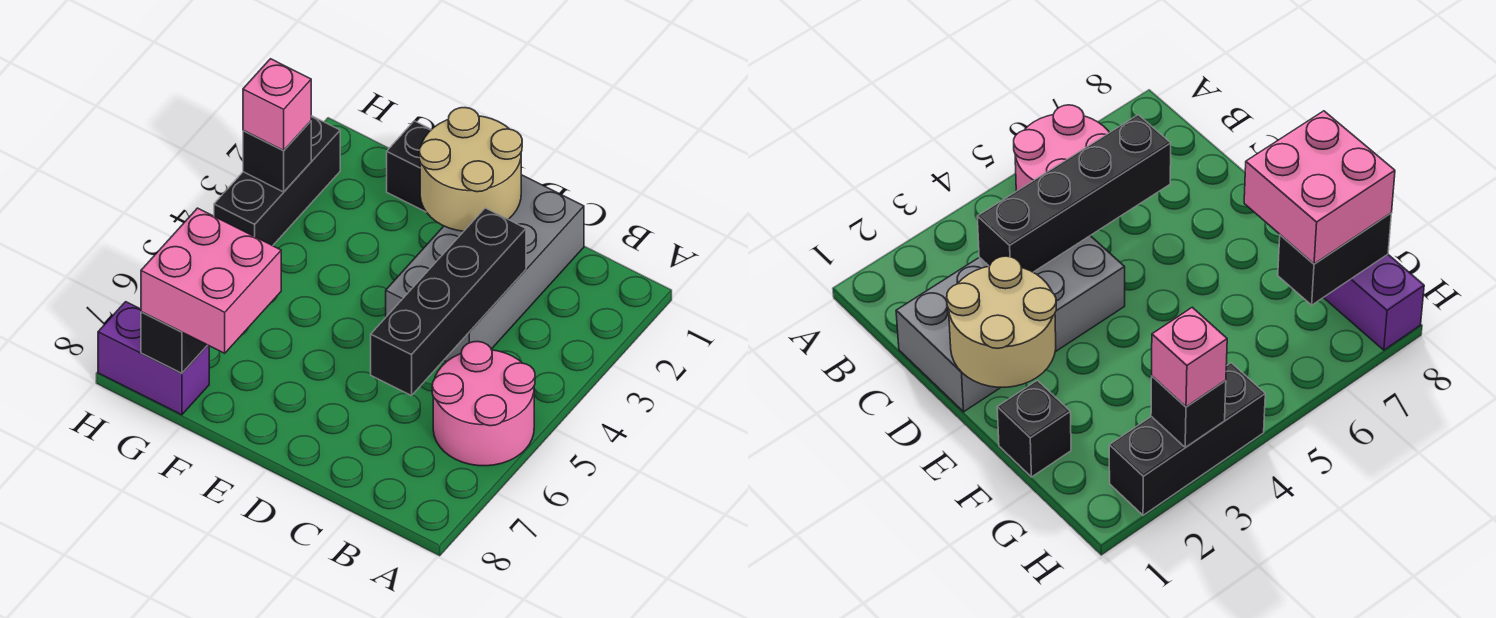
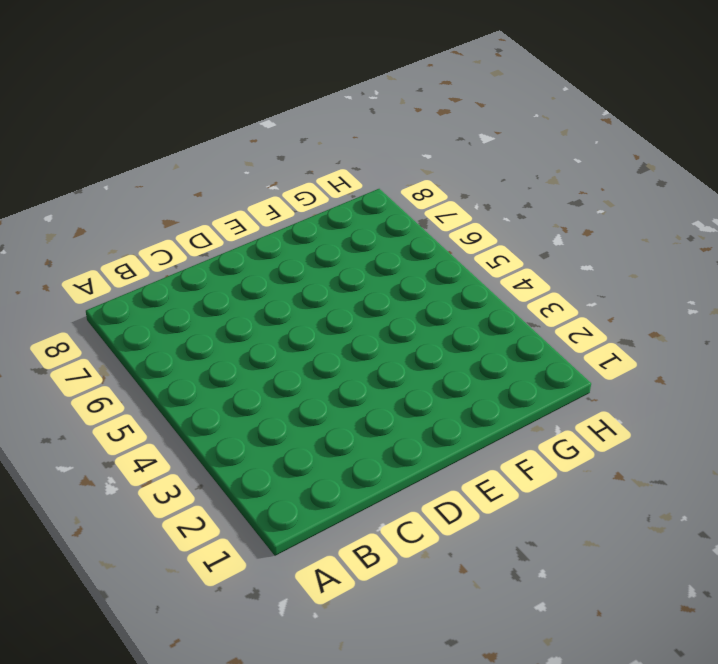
none -> pink 2x2 round brick [432,342,535,466]
none -> grey 2x4 brick [386,175,584,362]

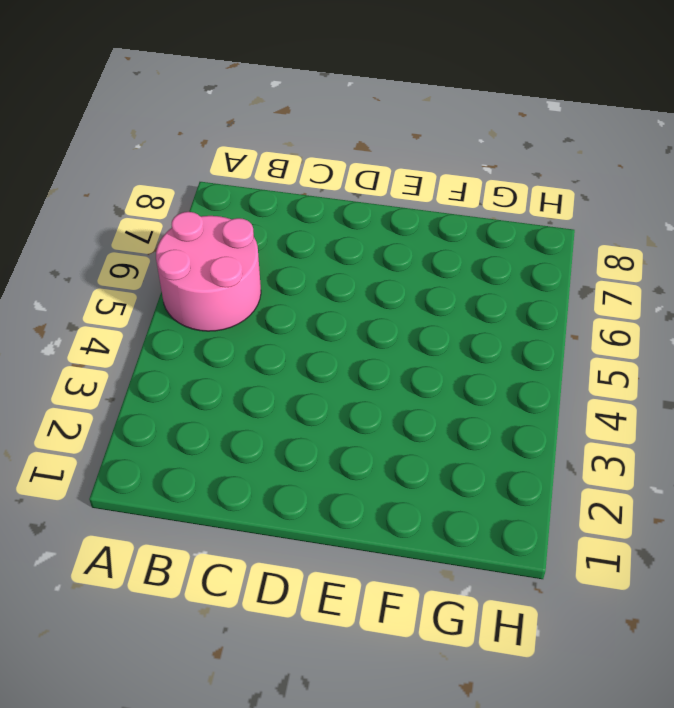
none -> grey 2x4 brick [386,175,584,362]
none -> black 1x1 brick [387,121,432,212]

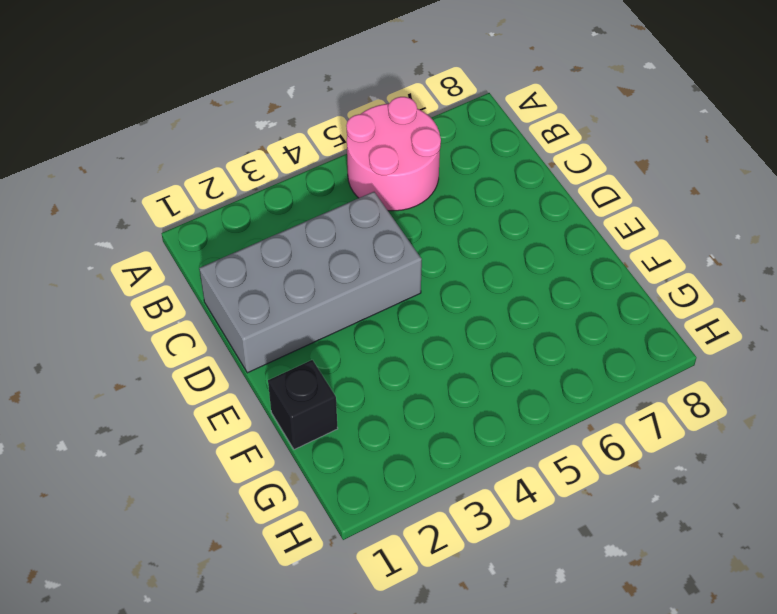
none -> purple 1x2 brick [98,302,209,415]
none -> black 1x3 brick [214,116,340,246]

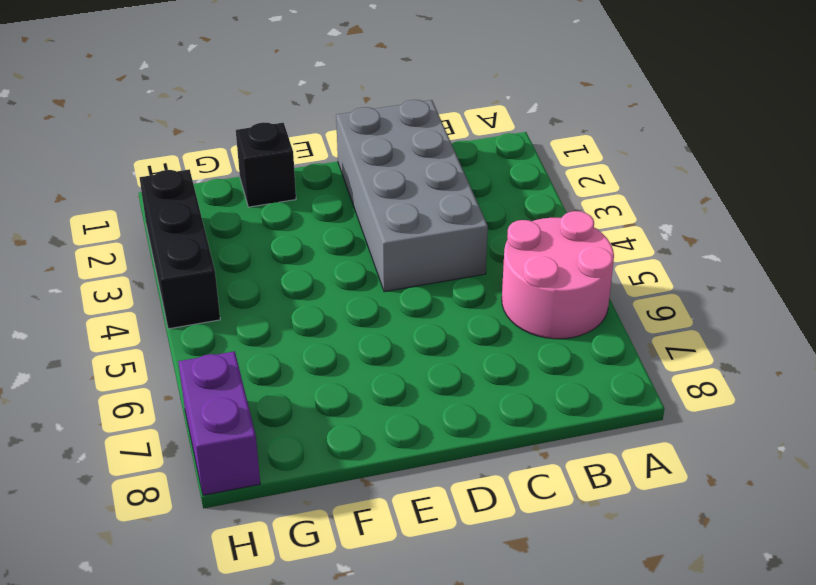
purple 1x2 brick [178,351,260,495] -> purple 1x2 brick turned to [98,302,209,415]
none -> black 1x4 brick [371,208,526,396]
none -> tan 2x2 round brick [419,108,522,231]

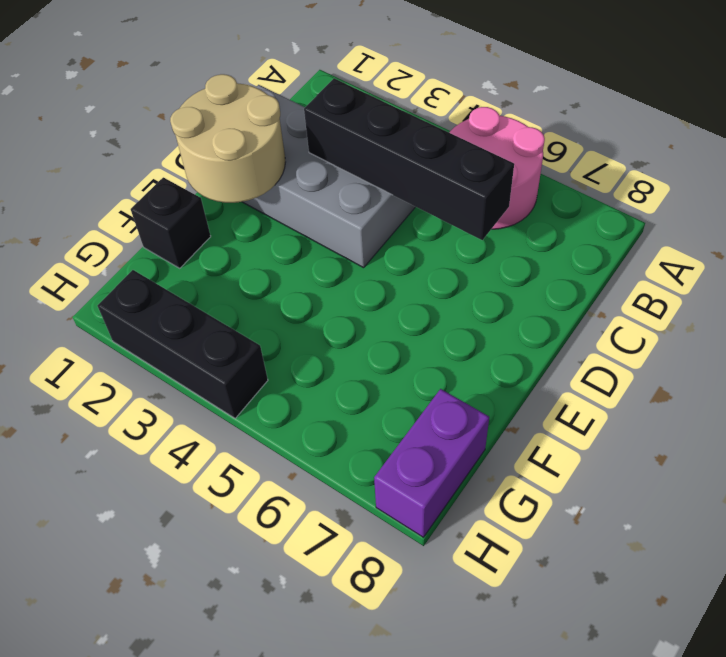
none -> black 1x2 brick [141,312,207,374]
none -> black 1x1 brick [243,121,311,192]

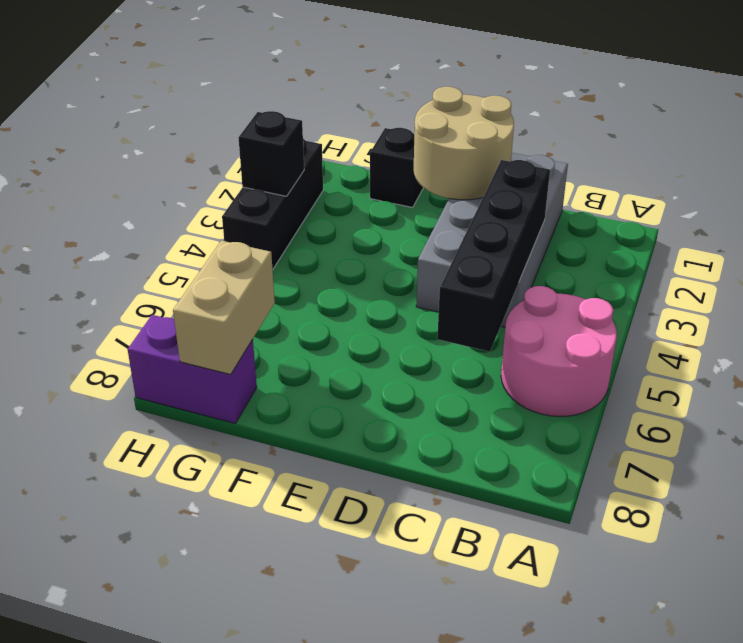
tan 1x2 brick [173,241,275,374] -> black 1x2 brick [141,312,207,374]
none -> pink 2x2 brick [141,208,281,353]
none -> pink 1x1 brick [243,59,311,151]

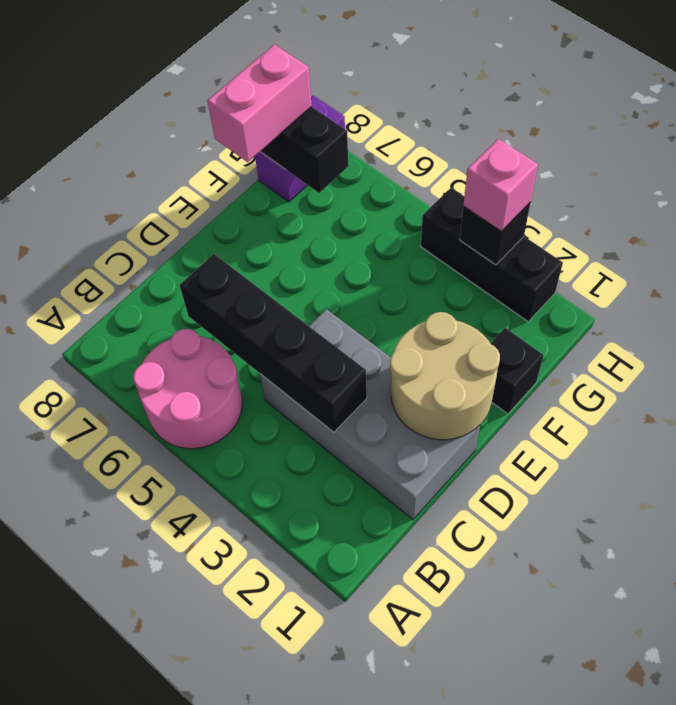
pink 1x2 brick [207,44,312,162] -> pink 2x2 brick [141,208,281,353]

